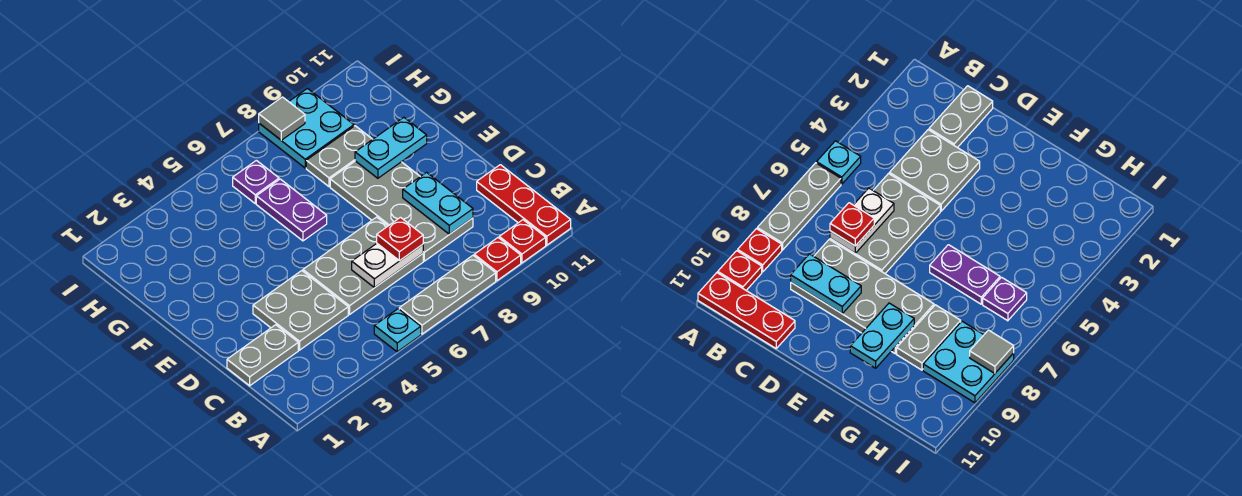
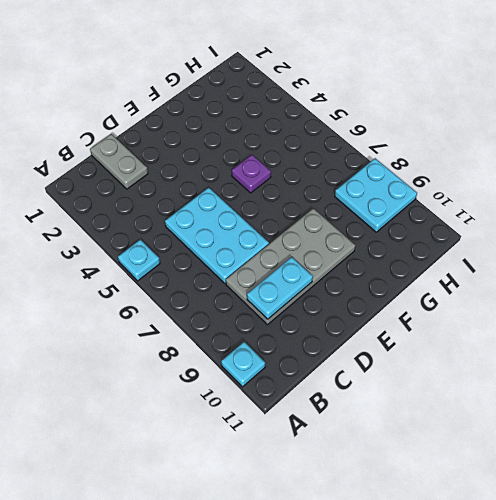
cyan 1x1 plate [221,342,265,387] -> red 1x1 plate [499,220,546,263]
cyan 2x3 plate [165,188,269,283] -> grey 2x3 plate [303,217,423,315]
purple 1x1 plate [232,155,271,193] -> purple 1x1 plate moved to [233,160,279,203]
none -> grey 1x3 plate [399,255,496,334]
none -> red 1x1 plate [474,238,521,281]
none -> red 1x3 plate [477,165,571,245]

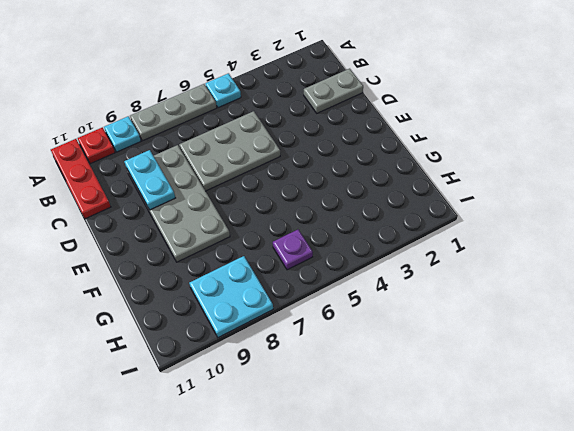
cyan 1x1 plate [104,116,141,152] -> red 1x1 plate [474,238,521,281]
none -> grey 2x2 plate [253,271,348,350]
none -> purple 1x2 plate [256,179,327,241]
none -> grey 1x2 plate [306,126,373,187]

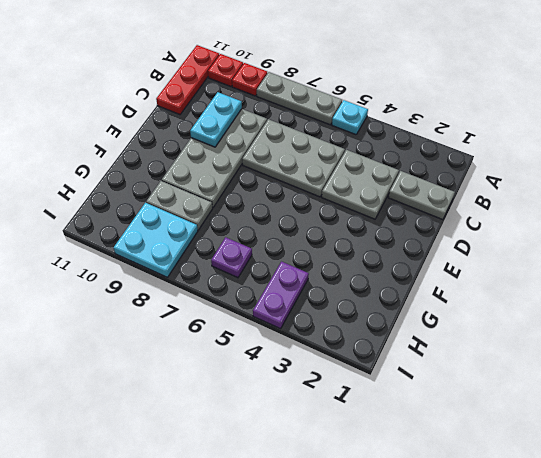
purple 1x2 plate [253,262,309,329] -> purple 1x2 plate moved to [256,179,327,241]
none -> white 1x2 plate [352,244,423,288]
none -> cyan 1x2 plate [355,117,427,178]
none -> grey 1x1 tile [259,97,305,140]

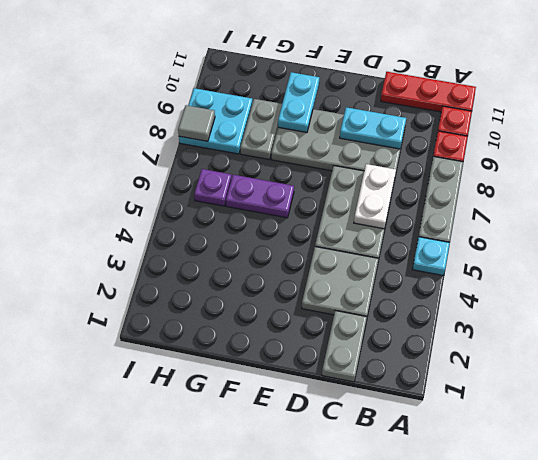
none -> red 1x1 plate [377,217,423,261]

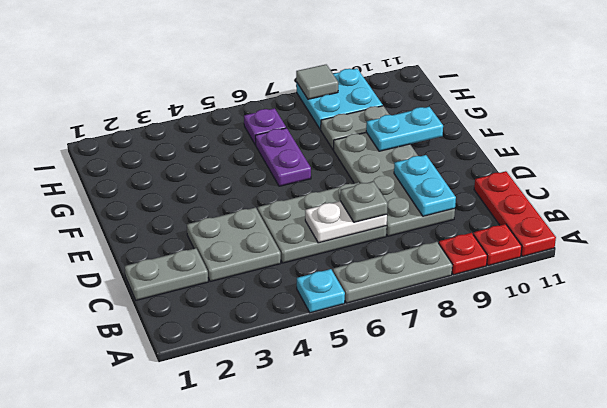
grey 1x1 plate [340,181,388,222] -> red 1x1 plate [377,217,423,261]

